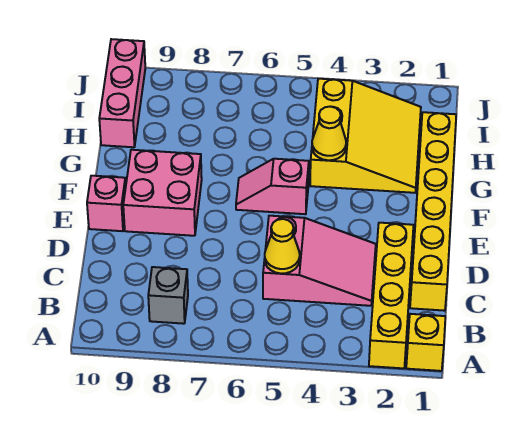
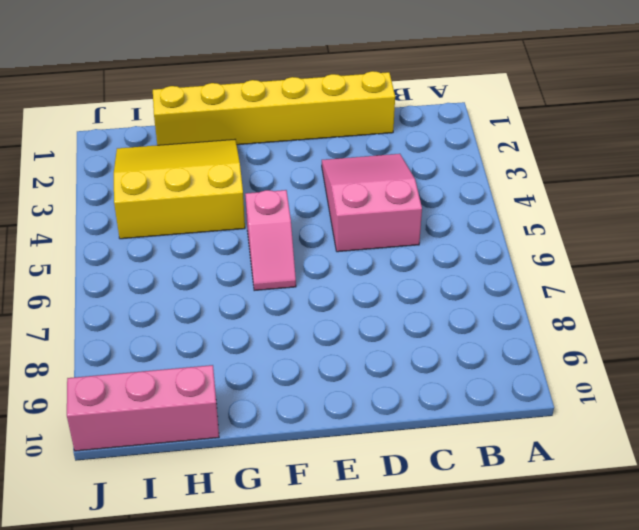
none -> yellow 1x1 brick [406,314,445,371]
none -> yellow 1x4 brick [369,223,413,368]
none -> grey 1x1 brick [148,267,188,324]

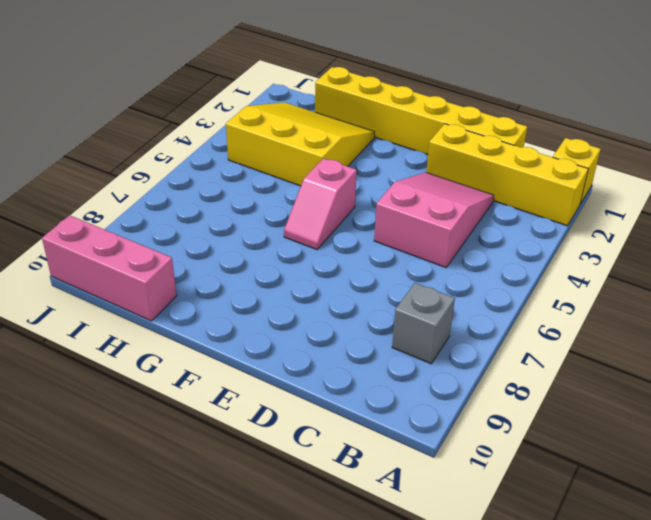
none -> pink 2x2 brick [123,150,202,236]
none -> pink 1x1 brick [87,176,126,231]
none -> yellow 1x1 cone [265,219,300,274]

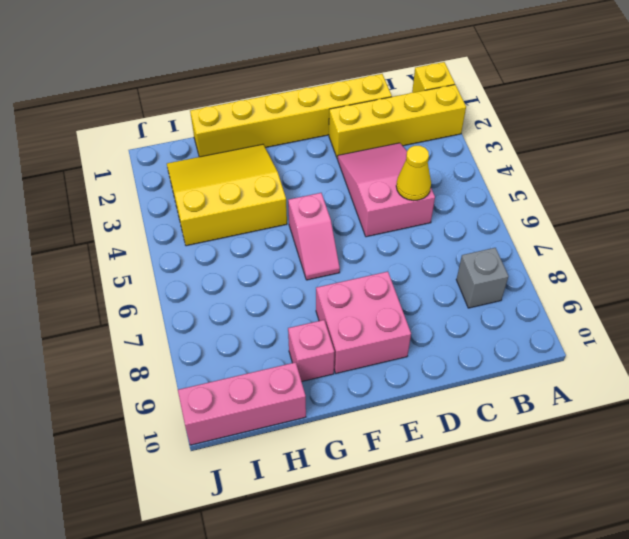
pink 1x1 brick [288,320,334,382] -> pink 1x1 brick moved to [87,176,126,231]
none -> yellow 1x1 cone [312,107,346,160]

